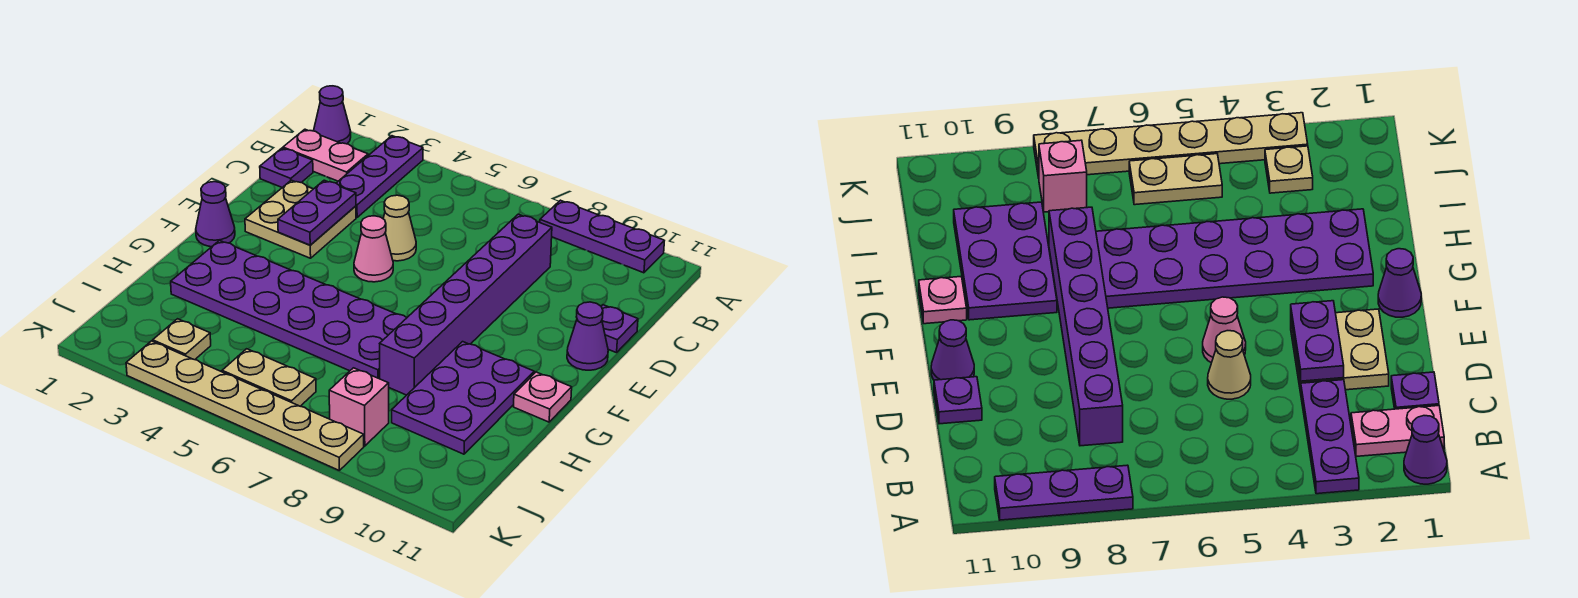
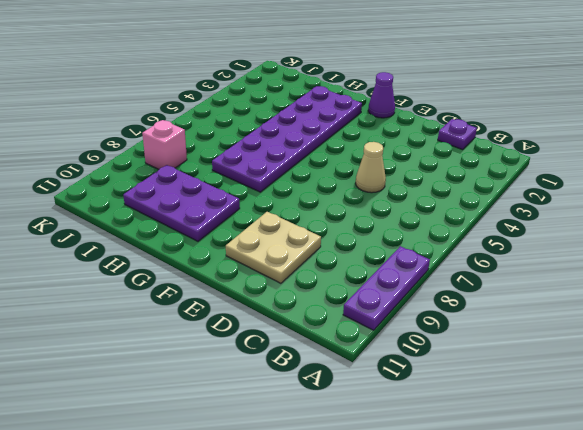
tan 2x2 plate [226,212,321,283] -> tan 2x2 plate moved to [245,180,356,258]
none -> purple 1x1 cone [314,86,351,144]
none -> purple 1x3 plate [336,136,423,217]
none -> pink 1x2 plate [283,129,368,181]

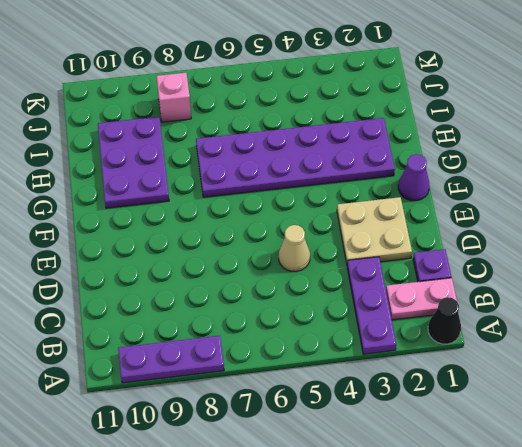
black 1x1 cone [428,297,461,344] -> purple 1x1 cone [314,86,351,144]
none -> purple 1x6 brick [380,214,552,395]
none -> purple 1x1 plate [601,305,638,353]
none -> pink 1x1 cone [354,216,393,282]

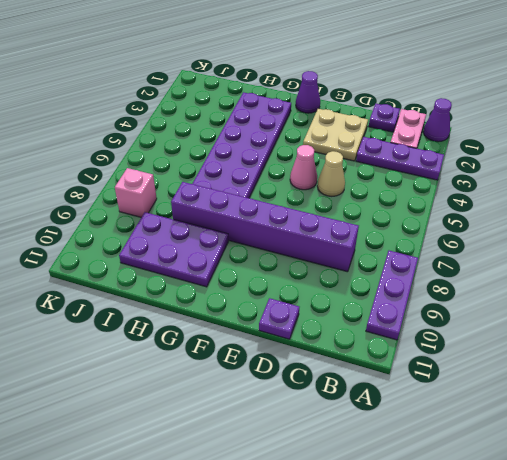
none -> purple 1x1 cone [567,302,608,370]
none -> pink 1x1 plate [514,372,572,422]
none -> tan 1x1 plate [153,319,211,360]

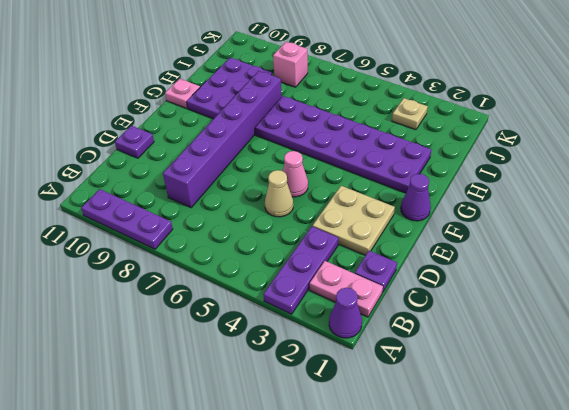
none -> purple 1x1 cone [567,302,608,370]
none -> tan 1x2 plate [222,349,316,406]
none -> tan 1x6 plate [126,341,364,470]

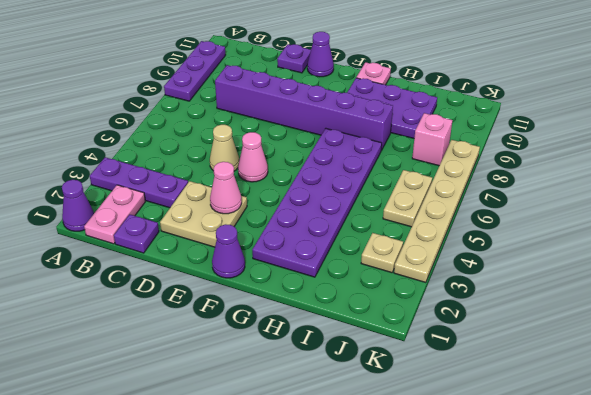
pink 1x1 cone [210,162,242,214] -> purple 1x2 plate [278,180,356,245]

